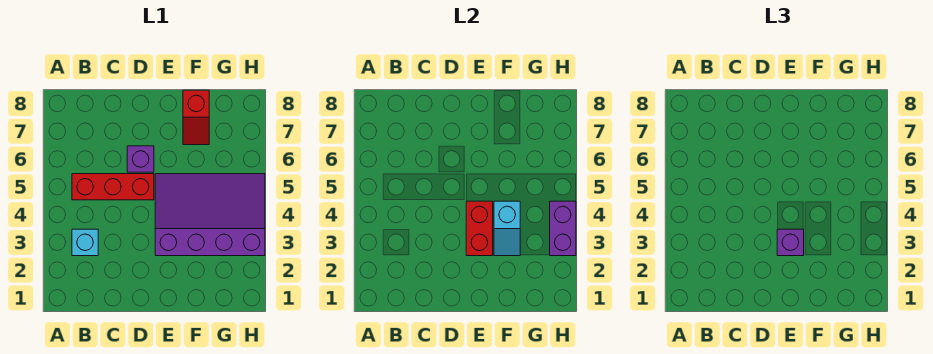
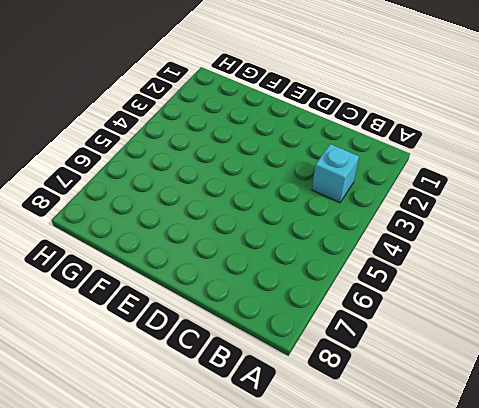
none -> red 1x3 brick [72,174,154,200]
none -> purple 1x1 brick [127,146,154,172]

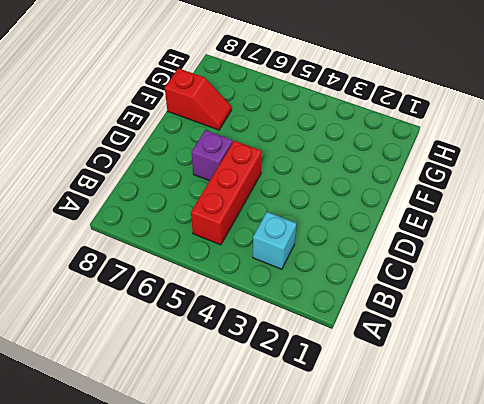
none -> purple 3x4 slope [155,174,265,256]
none -> red 1x2 brick [466,201,493,256]

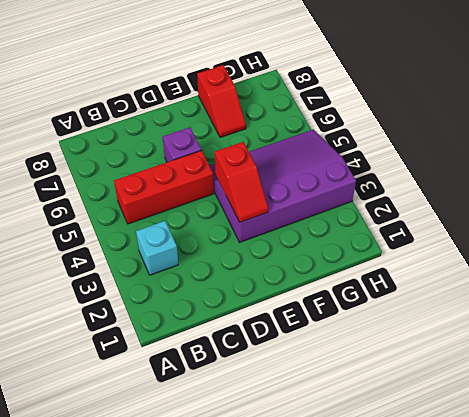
red 1x2 slope [215,142,269,222] -> red 1x2 brick [466,201,493,256]
none -> cyan 1x2 slope [494,201,520,256]
none -> purple 1x2 brick [550,201,576,256]

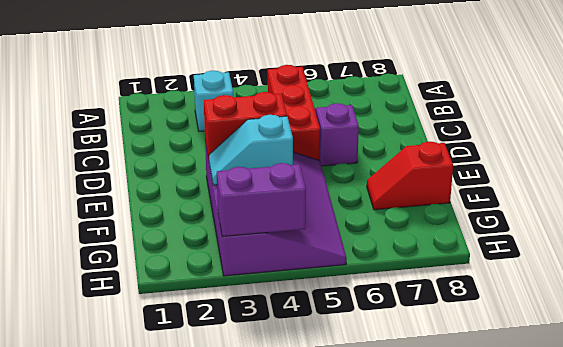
none -> purple 1x1 brick [777,229,804,256]

